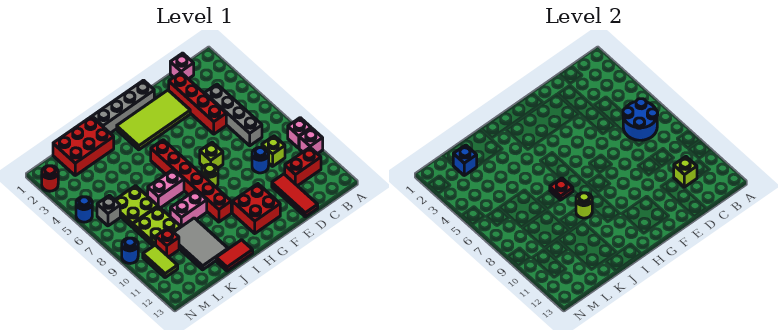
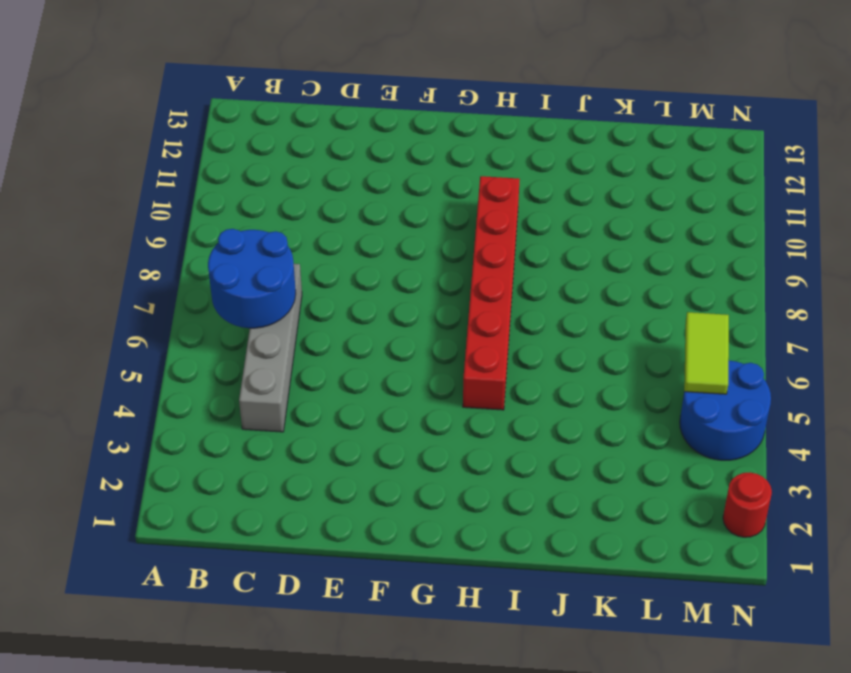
blue 2x2 round brick [680,360,771,460] -> blue 1x1 round brick [76,197,92,222]
lime 1x2 tile [684,312,729,394] -> lime 1x2 tile moved to [143,245,178,278]
none -> pink 1x1 brick [288,118,311,148]
none -> pink 1x1 brick [299,128,323,154]
none -> red 1x2 brick [285,148,321,186]
none -> pink 1x1 brick [170,53,194,79]

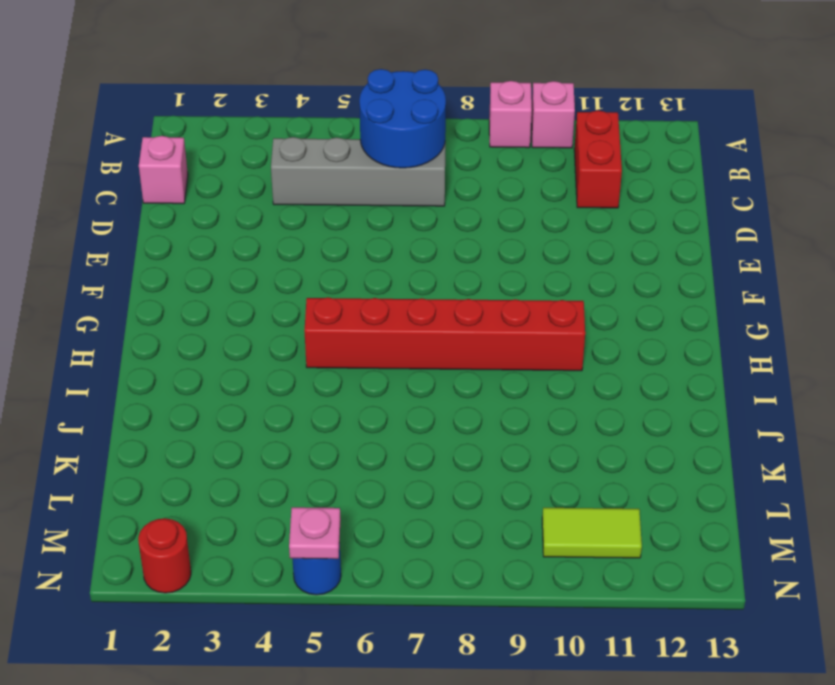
pink 1x1 plate [289,507,341,559] -> none
none -> lime 1x1 brick [262,136,285,166]
none -> red 1x4 brick [169,73,226,134]
none -> blue 1x1 round brick [252,147,269,173]
none -> red 1x3 tile [272,174,318,217]

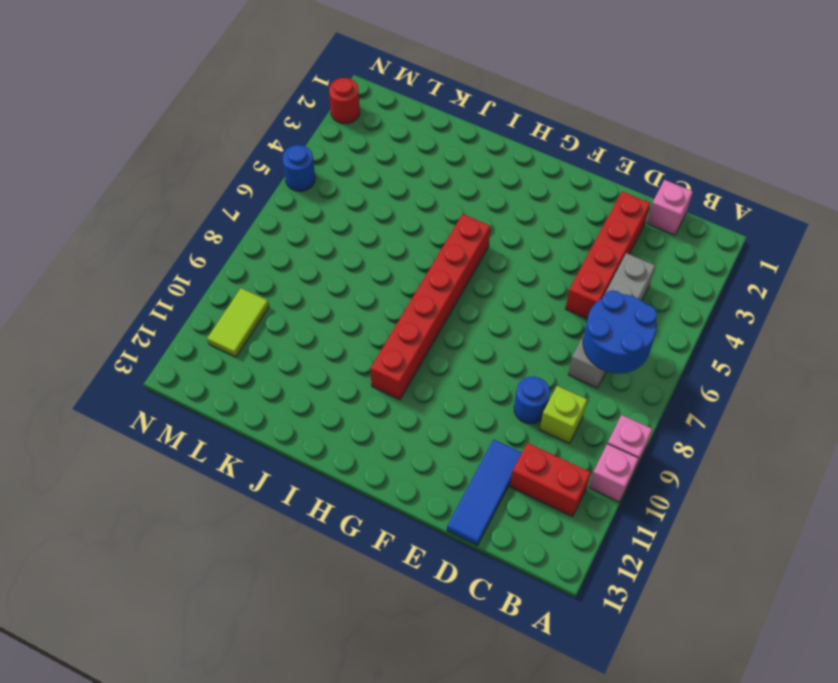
blue 1x3 tile [447,440,522,545] -> red 1x3 tile [272,174,318,217]
none -> lime 2x4 tile [117,90,190,150]
none -> grey 1x4 brick [92,80,154,133]
none -> lime 1x1 brick [200,142,223,168]
none -> red 2x2 brick [232,184,280,233]

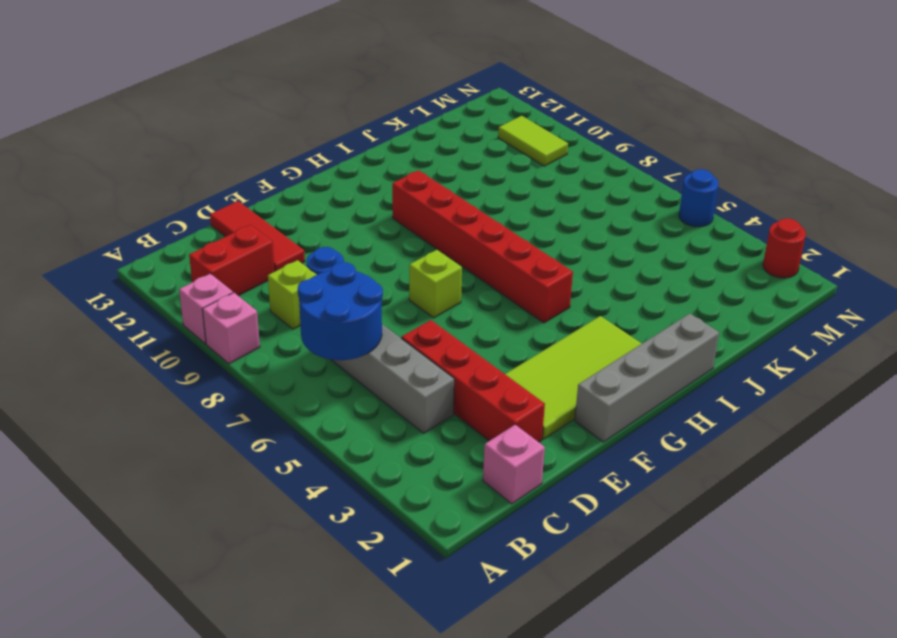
none -> red 2x2 brick [232,184,280,233]
none -> lime 1x1 round brick [202,164,218,187]
none -> pink 1x2 brick [148,170,184,208]
none -> pink 1x2 brick [170,190,207,227]

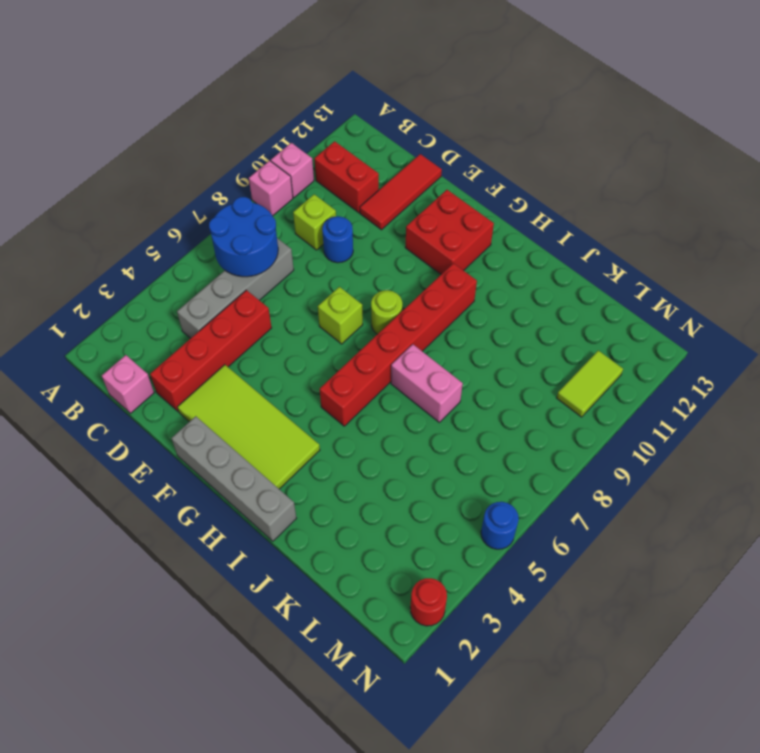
none -> pink 1x2 brick [170,190,207,227]
none -> red 1x2 tile [216,240,253,271]
none -> red 2x3 brick [53,117,114,175]
none -> grey 2x3 tile [174,218,228,270]

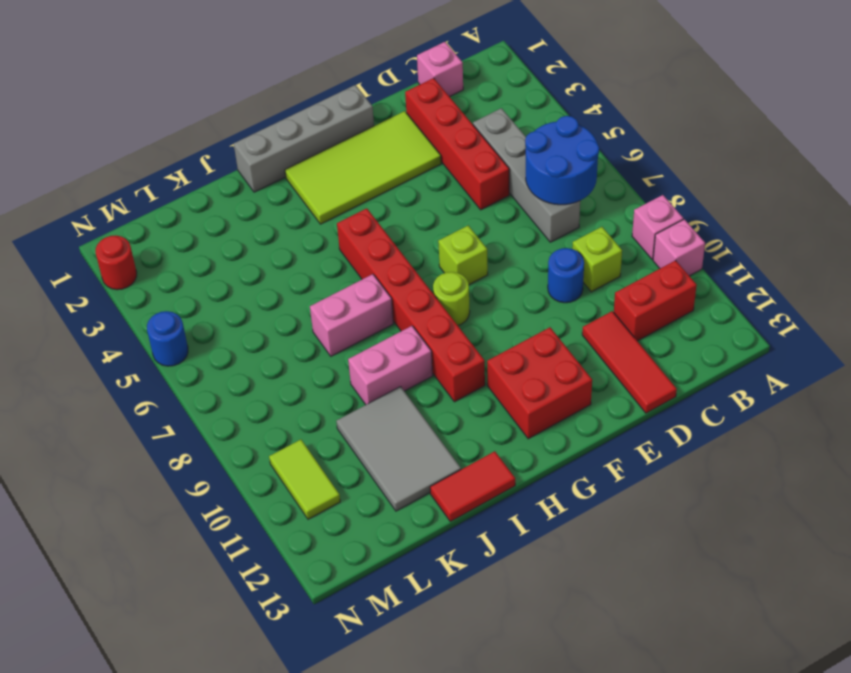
none -> red 2x3 brick [53,117,114,175]
none -> lime 2x2 plate [115,186,158,227]
none -> lime 2x2 plate [133,206,181,246]
none -> red 1x1 brick [156,228,179,257]

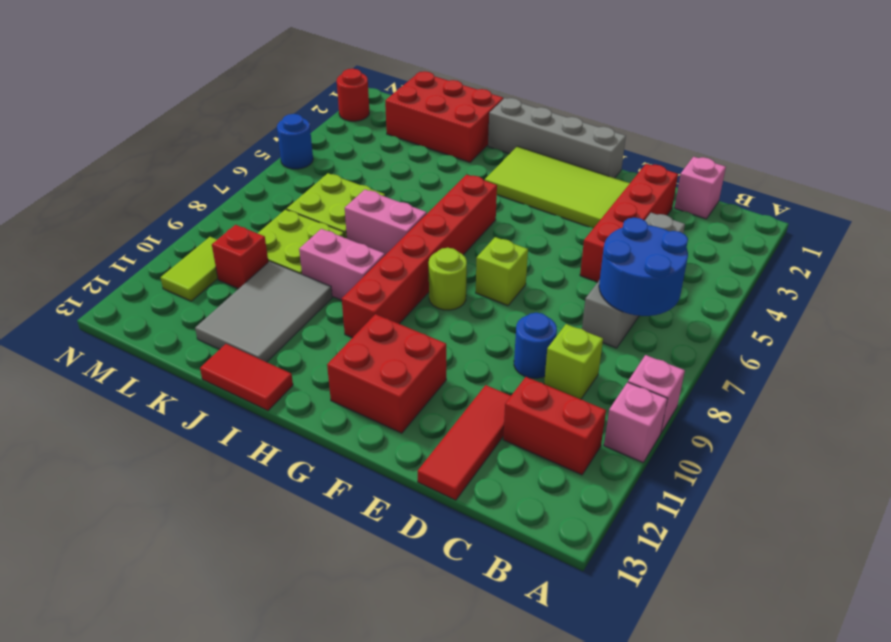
none -> grey 1x1 brick [97,195,120,226]
none -> blue 1x1 round brick [122,238,138,263]
none -> lime 1x1 brick [674,157,697,187]
none -> red 1x1 plate [550,178,573,200]

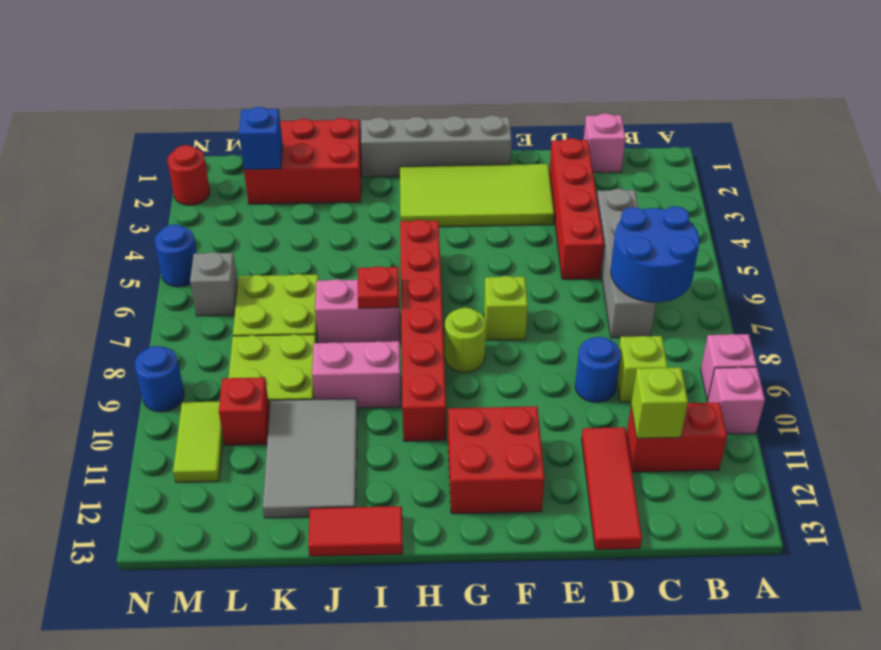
none -> lime 1x1 round brick [576,193,592,218]

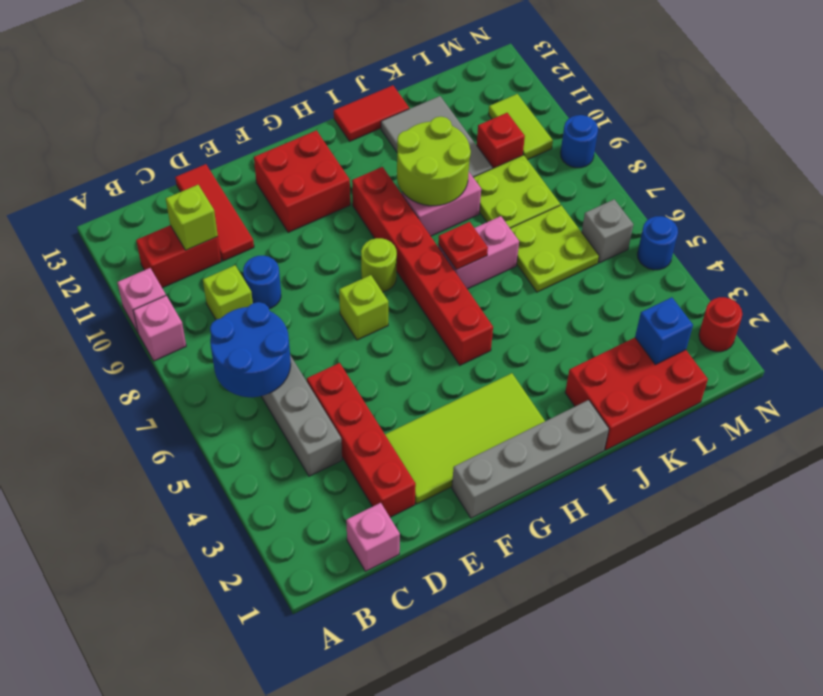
lime 2x2 round brick [397,117,471,206] -> lime 1x1 round brick [576,193,592,218]

